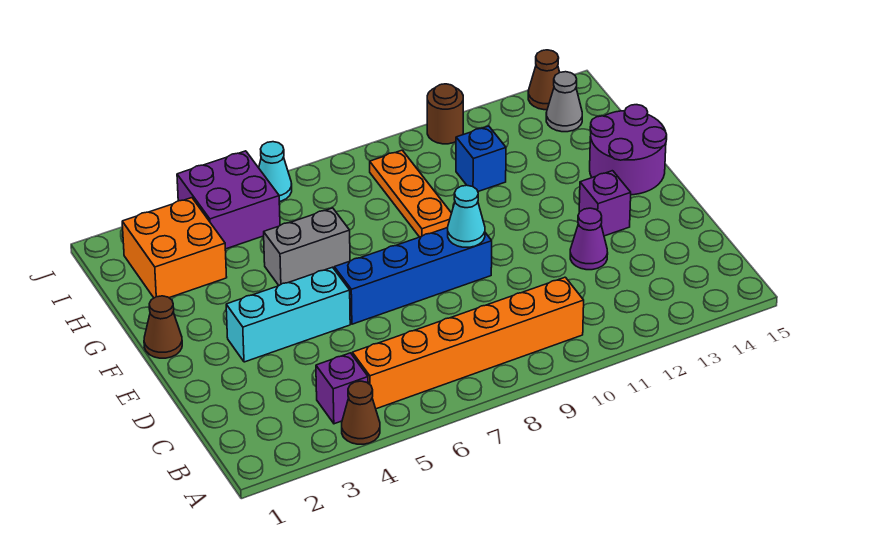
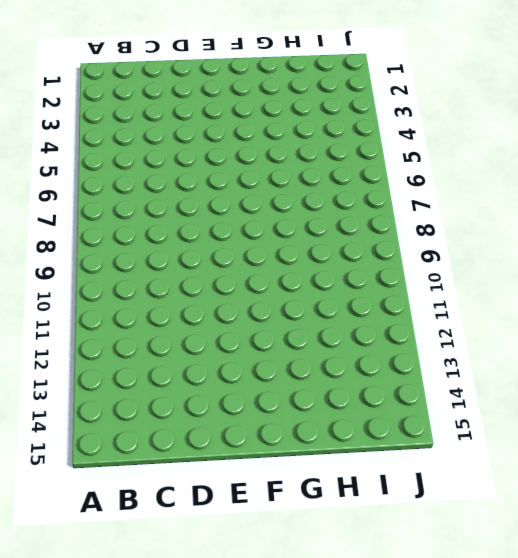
none -> brown 1x1 cone [342,381,380,444]
none -> purple 1x1 brick [316,353,368,424]
none -> orange 1x6 brick [352,277,584,409]

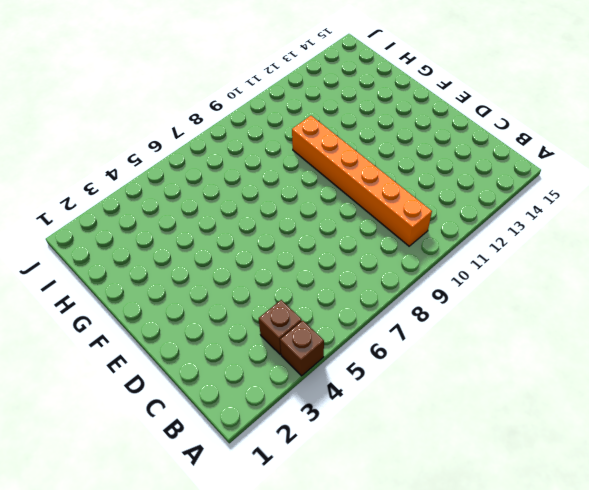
brown 1x1 brick [280,321,324,376] -> brown 1x1 cone [342,381,380,444]
brown 1x1 brick [259,300,302,355] -> purple 1x1 brick [316,353,368,424]
orange 1x6 brick [292,116,432,246] -> orange 1x6 brick turned to [352,277,584,409]
none -> purple 1x1 cone [570,208,608,270]
none -> cyan 1x3 brick [226,267,350,362]
none -> blue 1x4 brick [334,228,492,324]

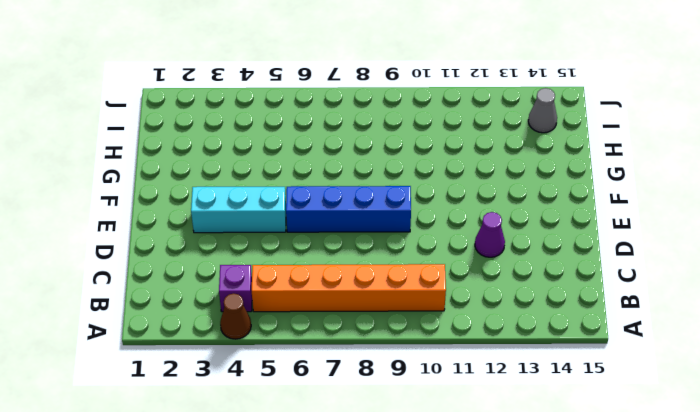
none -> purple 1x1 brick [579,171,631,236]
none -> brown 1x1 cone [144,296,182,358]
none -> purple 2x2 round brick [590,105,667,195]

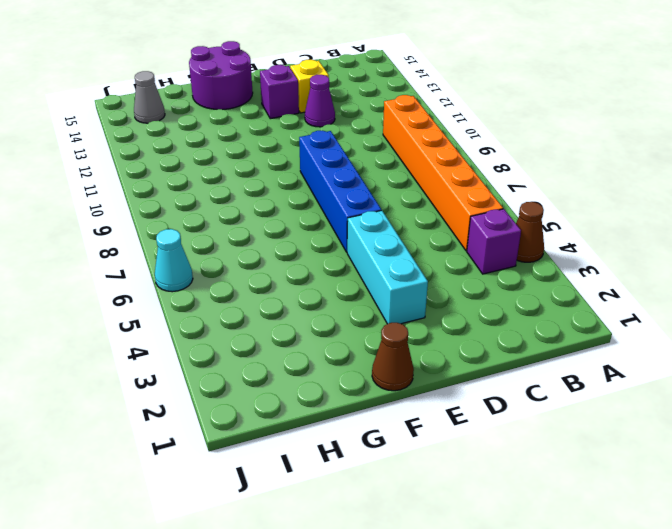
yellow 1x1 brick [290,60,329,113] -> none
none -> grey 1x2 brick [264,208,350,285]
none -> orange 1x3 plate [370,150,452,237]
none -> orange 2x2 brick [122,198,227,298]

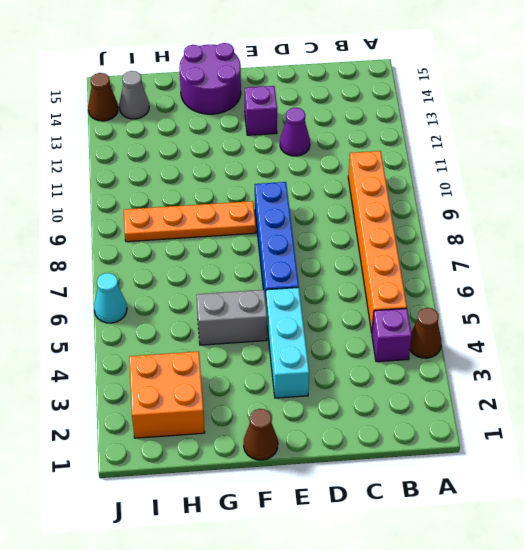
grey 1x2 brick [197,290,267,345] -> grey 1x2 brick turned to [264,208,350,285]
orange 1x4 plate [124,201,256,242] -> orange 1x3 plate [370,150,452,237]
none -> blue 1x1 brick [456,126,506,191]
none -> purple 2x2 brick [177,151,280,249]
none -> brown 1x1 round brick [427,84,463,144]

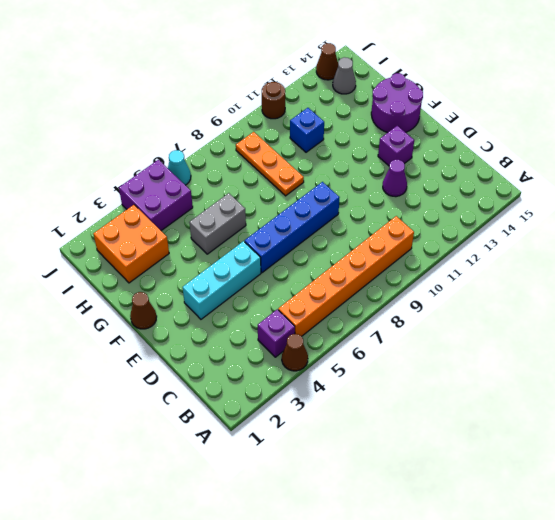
none -> cyan 1x1 cone [448,185,485,247]

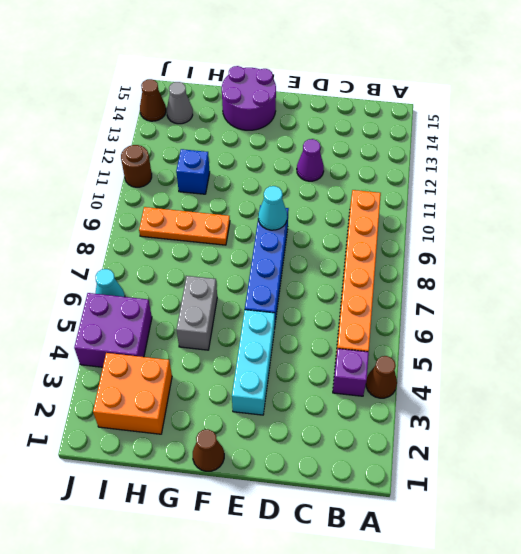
none -> purple 1x1 brick [579,171,631,236]

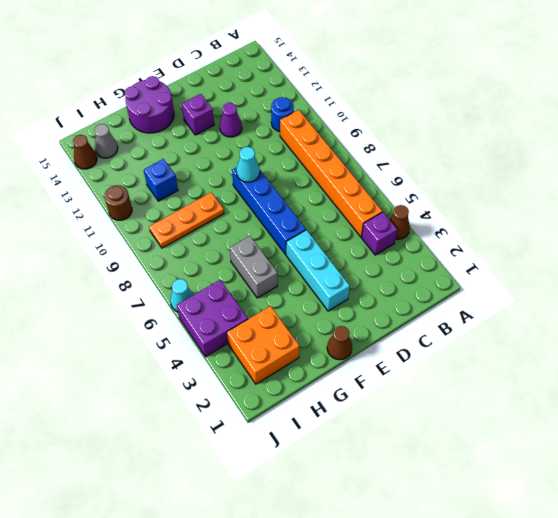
blue 1x1 round brick [271,97,294,132] -> none

